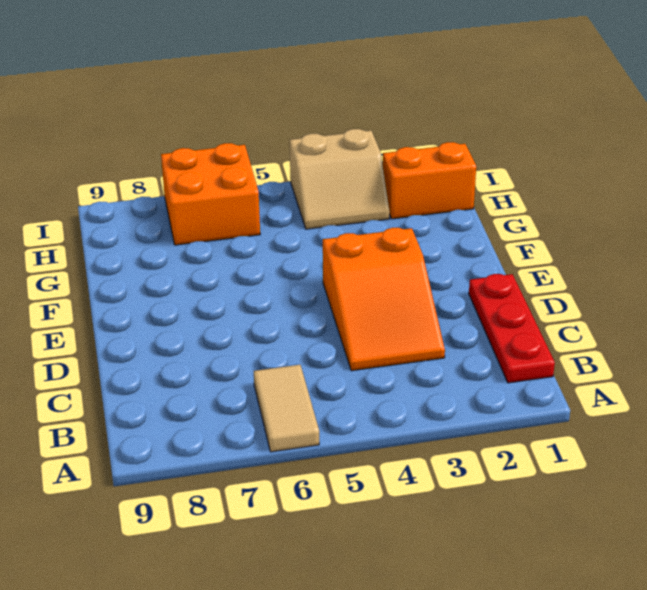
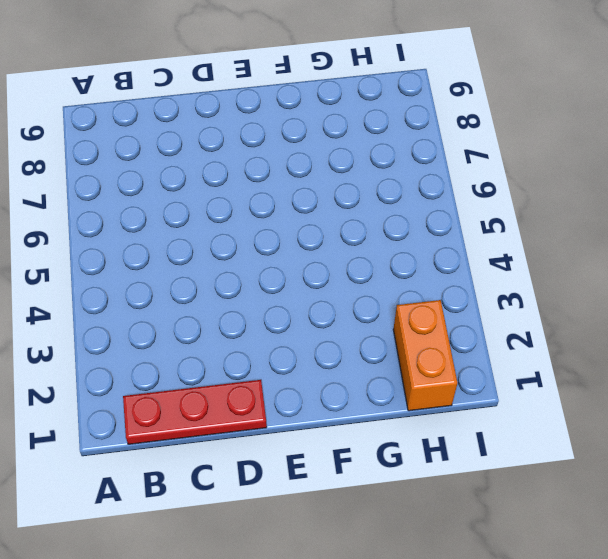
none -> tan 1x2 tile [254,365,319,452]
none -> orange 2x3 slope [323,228,445,371]

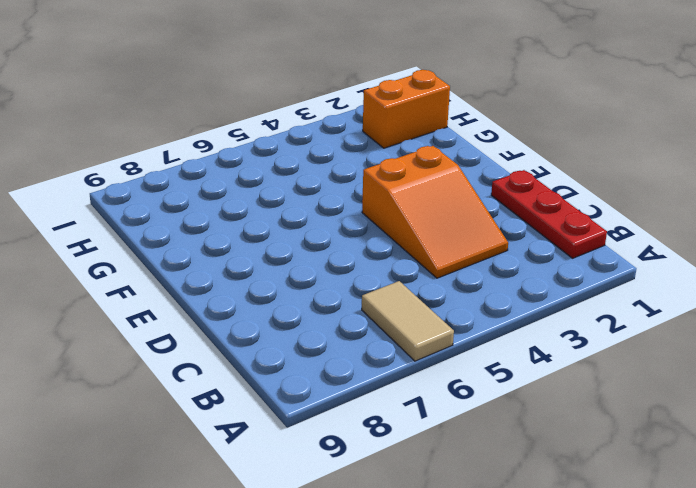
none -> tan 2x2 slope [290,129,390,229]
none -> orange 2x2 brick [161,143,260,245]

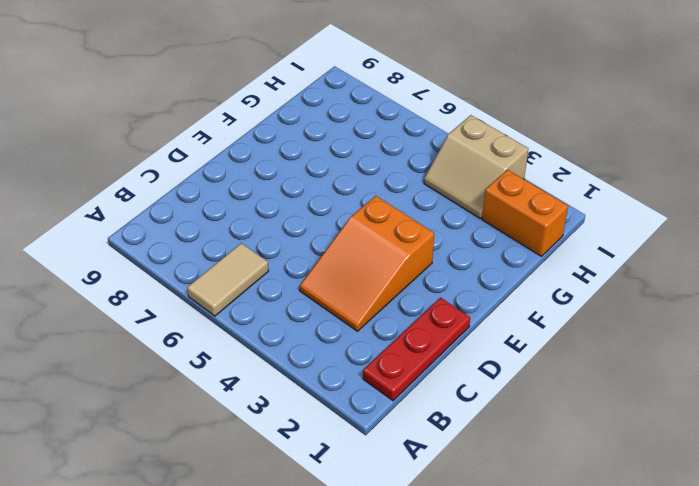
none -> orange 2x2 brick [161,143,260,245]

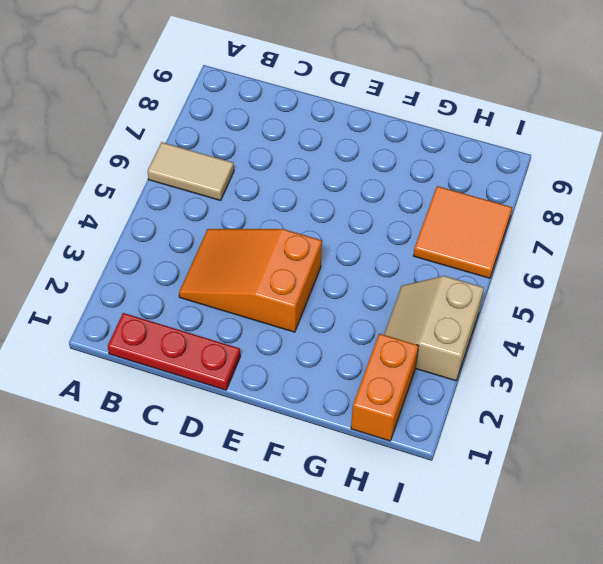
orange 2x2 tile [413,186,512,278] -> orange 2x2 brick [161,143,260,245]

